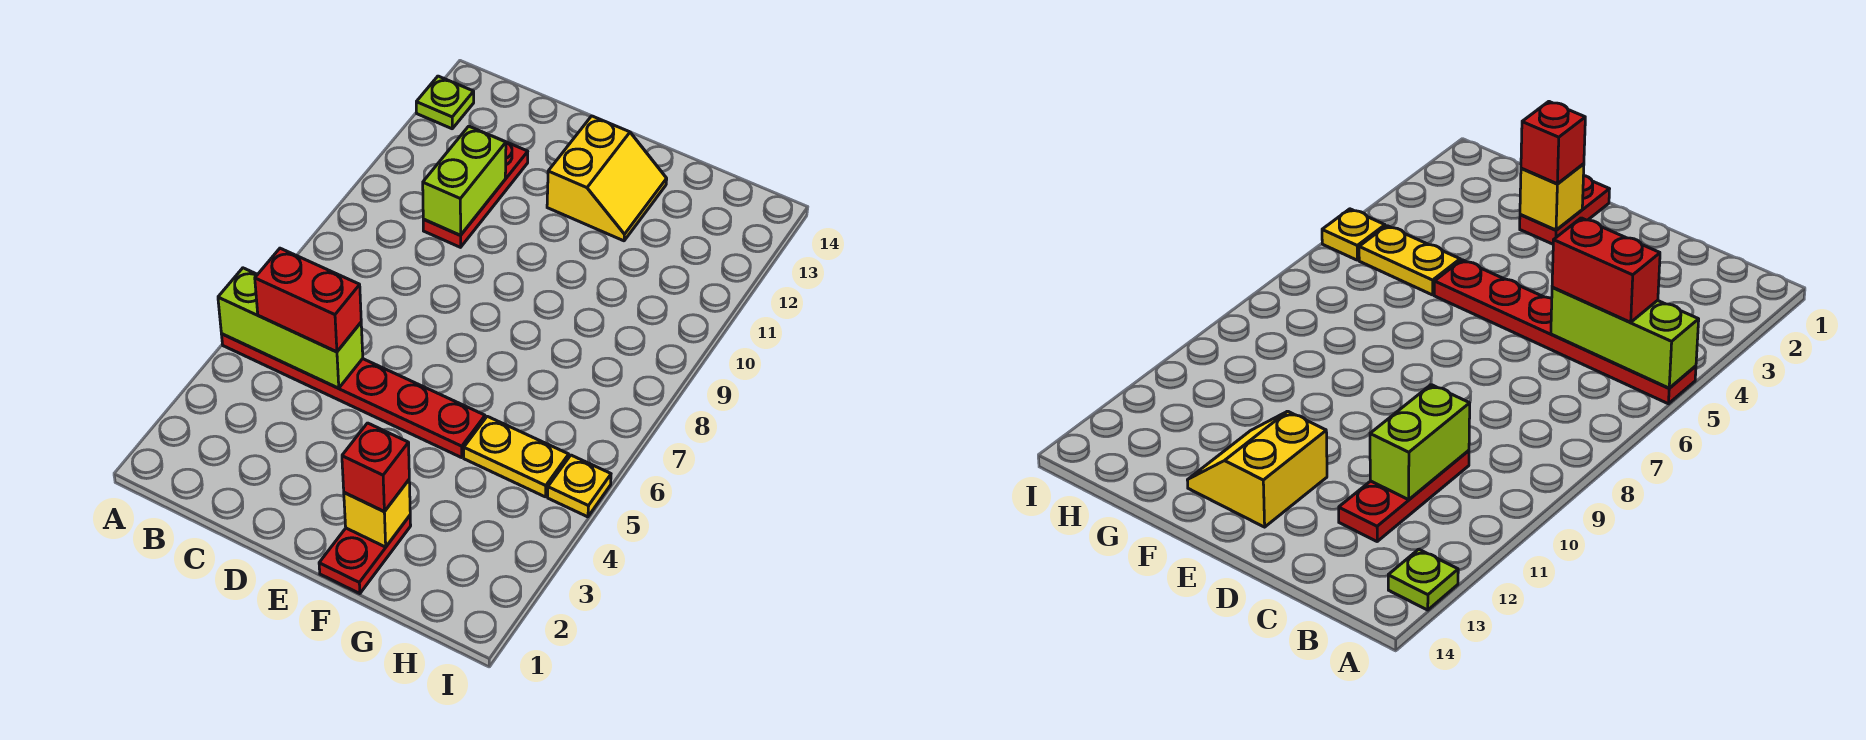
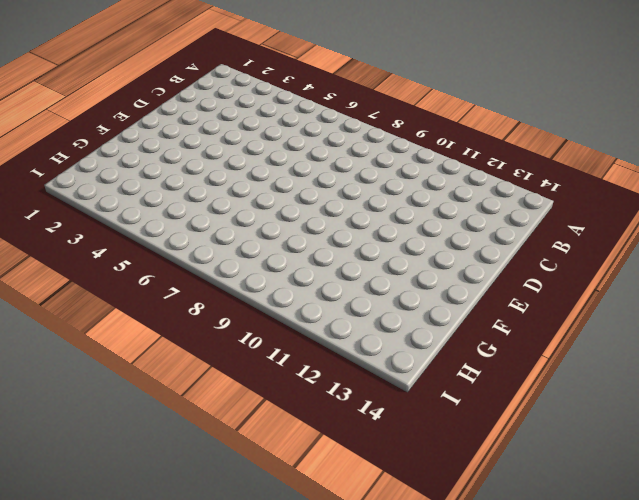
none -> red 1x6 plate [222,334,485,458]
none -> lime 1x1 plate [416,76,474,129]
none -> red 1x3 plate [423,142,528,247]

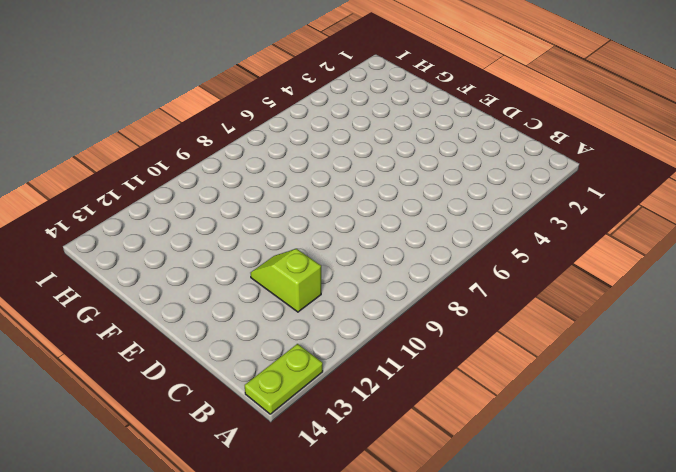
lime 1x2 plate [245,344,323,414] -> lime 1x1 plate [416,76,474,129]
lime 1x2 slope [251,249,321,312] -> red 1x3 plate [423,142,528,247]
none -> red 1x6 plate [222,334,485,458]
none -> yellow 2x2 slope [547,116,667,241]
none -> red 1x2 plate [319,516,411,594]

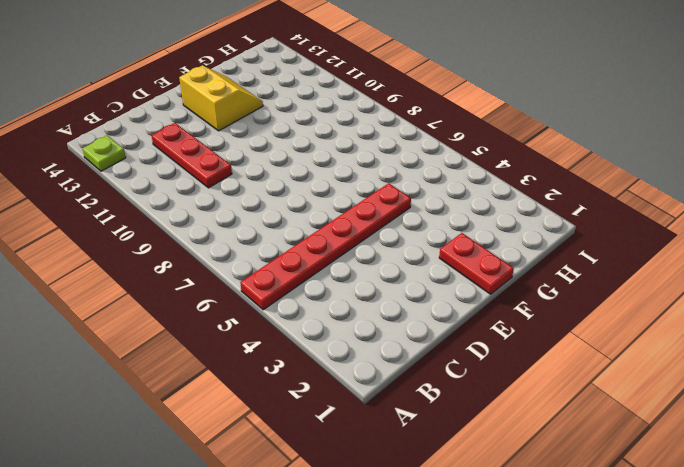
none -> yellow 1x2 plate [464,416,569,497]
none -> yellow 1x1 plate [548,455,611,517]
none -> lime 1x3 brick [218,268,363,388]

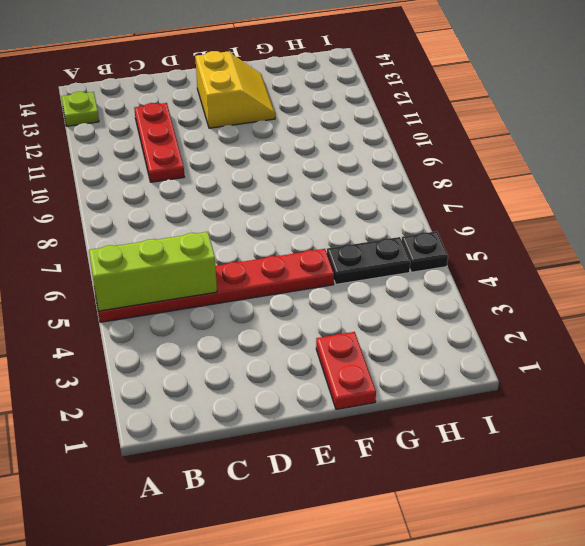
black 1x2 plate [327,237,410,284] -> yellow 1x2 plate [464,416,569,497]
black 1x1 plate [402,231,448,272] -> yellow 1x1 plate [548,455,611,517]
none -> lime 1x2 brick [423,126,506,235]
none -> yellow 1x1 brick [344,480,410,547]
none -> red 1x2 brick [255,248,361,352]

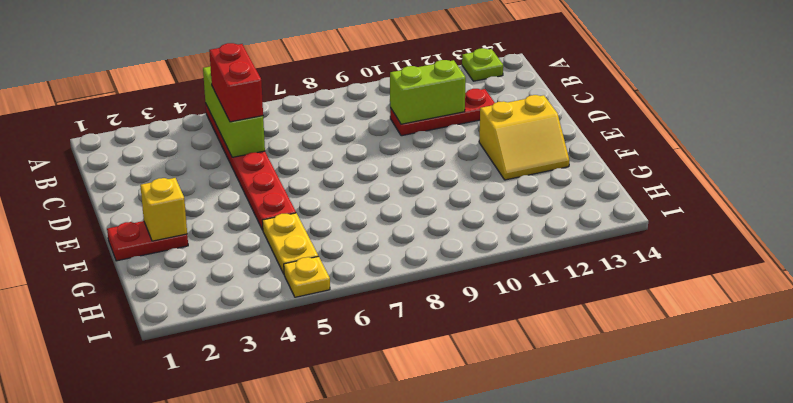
none -> red 1x1 brick [342,423,409,511]

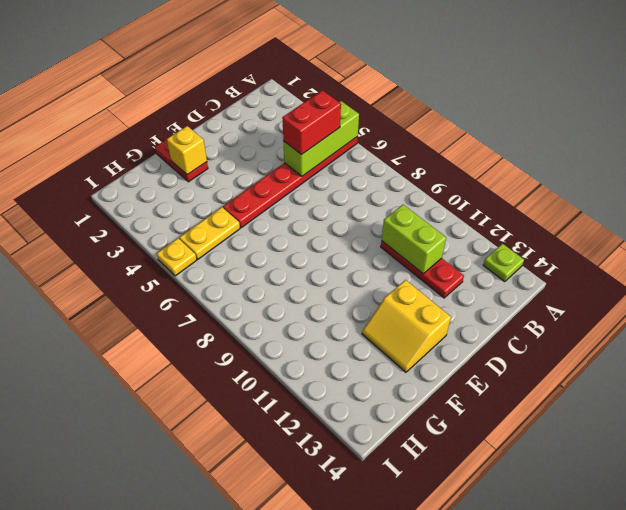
none -> red 1x1 brick [342,423,409,511]

